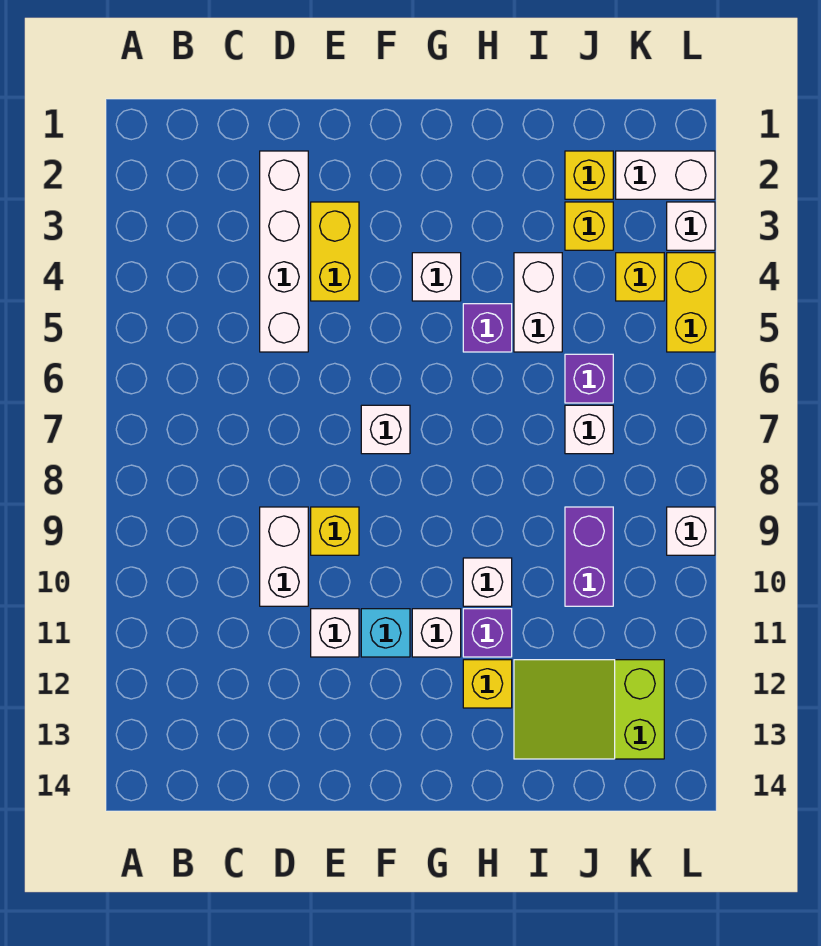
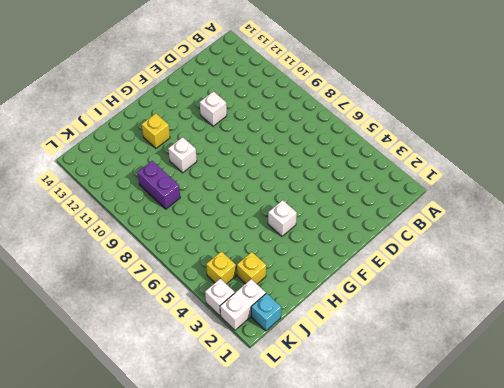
cyan 1x1 brick [251,293,281,331] -> cyan 1x1 brick moved to [361,609,410,657]
none -> white 1x4 brick [260,151,308,352]
none -> white 1x2 brick [260,507,308,606]
none -> yellow 1x2 brick [311,202,359,301]

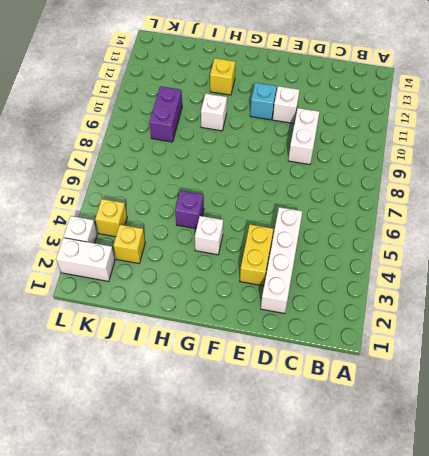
none -> yellow 1x1 brick [311,507,359,555]
none -> white 1x1 brick [361,405,410,454]
none -> white 1x1 brick [412,609,461,657]

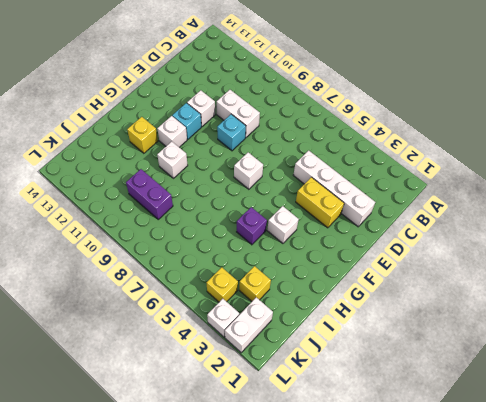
cyan 1x1 brick [217,114,246,151] -> yellow 1x1 brick [311,507,359,555]
none -> purple 1x1 brick [463,609,512,657]
none -> white 1x2 brick [514,253,562,352]
none -> lime 2x3 slope [514,660,664,759]

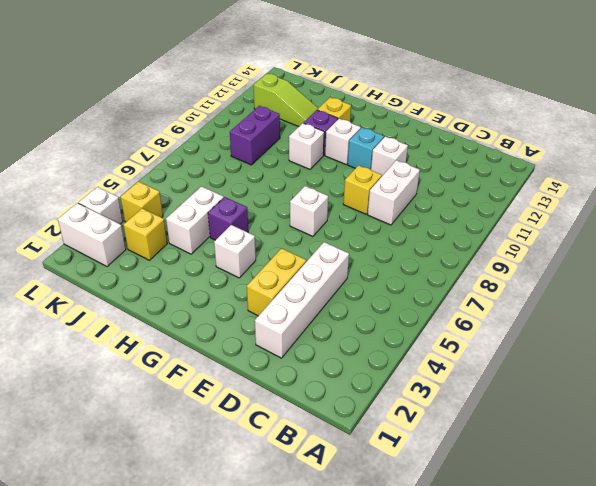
lime 1x3 slope [254,73,318,127] -> lime 2x3 slope [514,660,664,759]
none -> yellow 1x1 brick [565,151,613,199]
none -> purple 1x1 brick [565,354,613,403]
none -> white 1x1 brick [565,405,613,454]

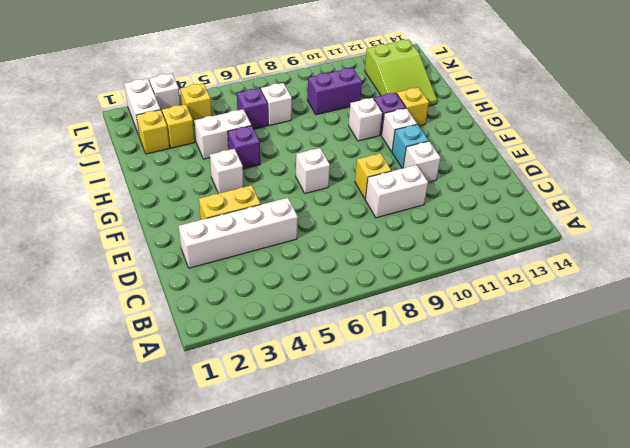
none -> yellow 1x2 brick [667,253,715,352]
none -> white 1x1 brick [667,507,715,555]

